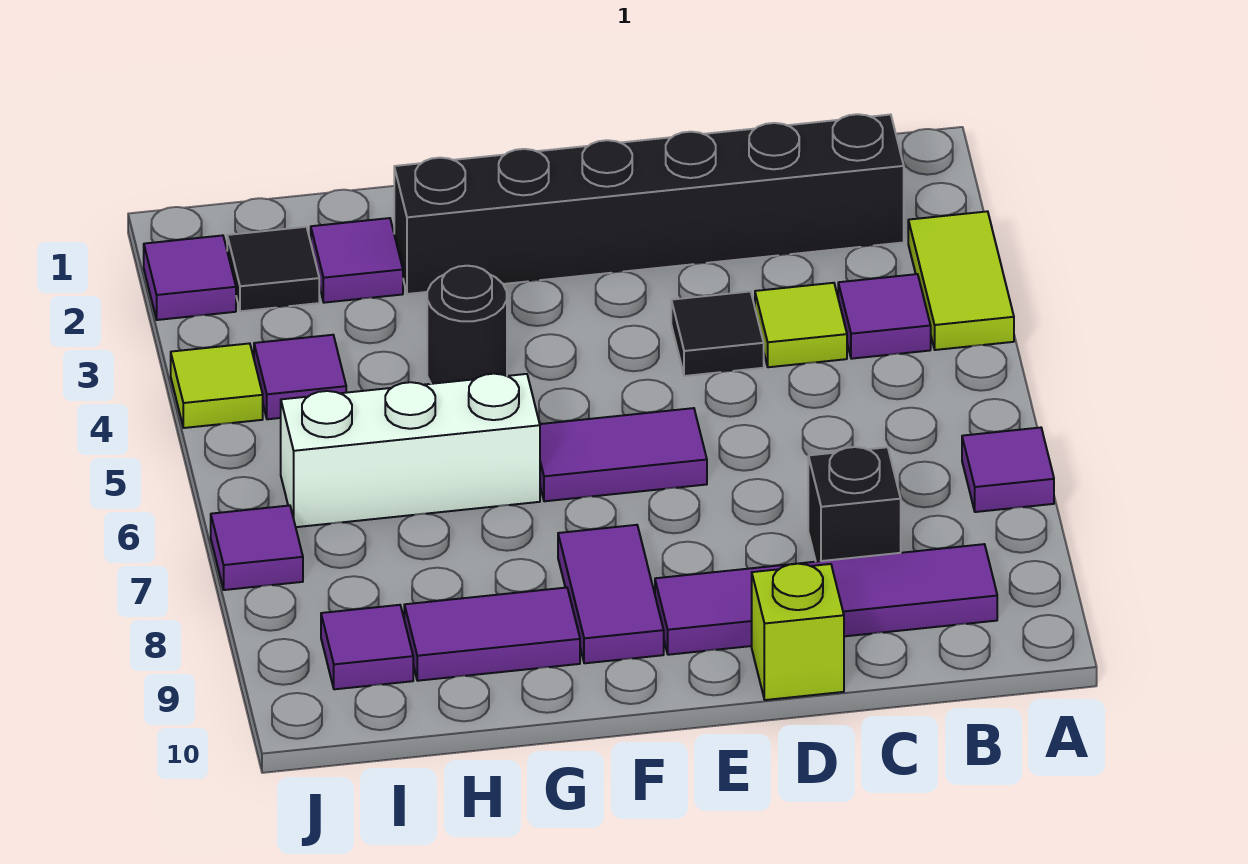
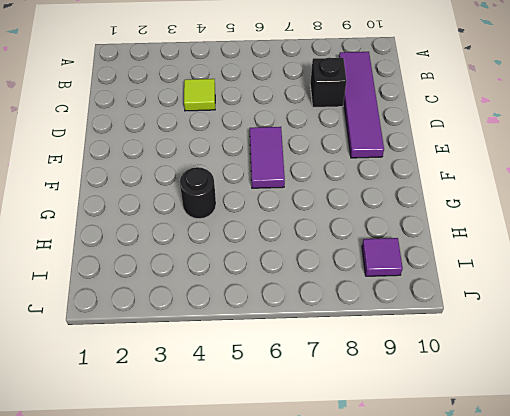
none -> lime 1x2 tile [908,211,1014,350]
none -> purple 1x1 tile [962,428,1054,512]
none -> black 1x6 brick [394,114,904,294]

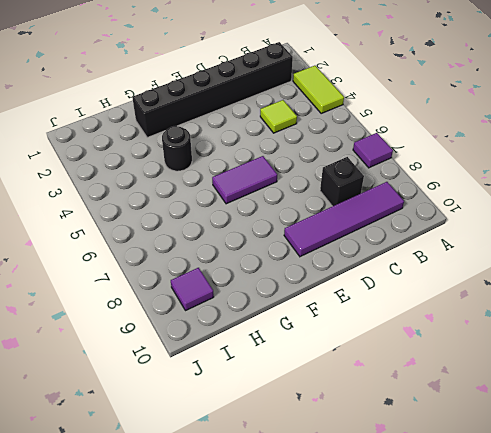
none -> purple 1x1 tile [838,274,931,359]
none -> black 1x1 tile [671,291,764,376]
none -> lime 1x1 brick [752,564,844,700]

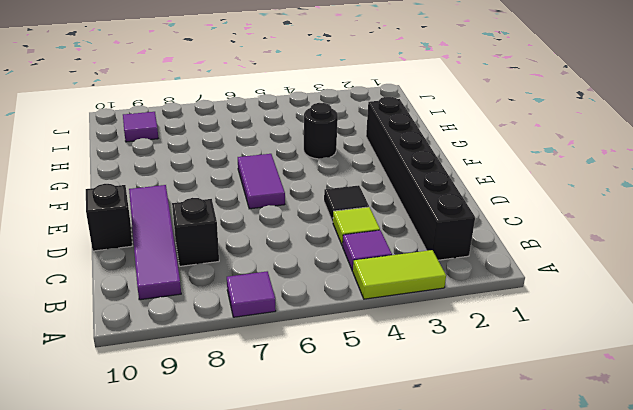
black 1x1 brick [86,184,132,251] -> lime 1x1 brick [752,564,844,700]
none -> purple 1x2 tile [558,525,664,663]
none -> white 1x3 brick [281,374,540,527]
none -> purple 1x2 tile [404,588,580,681]

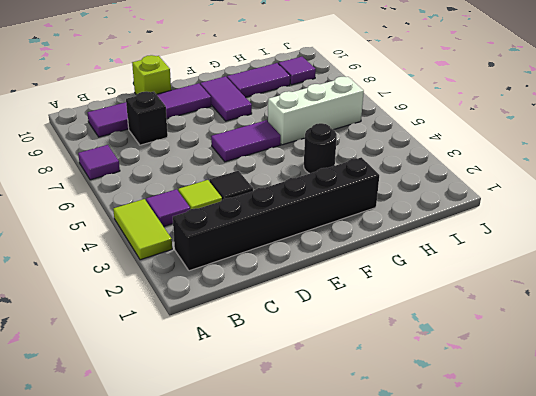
none -> purple 1x1 tile [311,218,403,303]
none -> black 1x1 tile [227,227,319,311]
none -> purple 1x1 tile [254,335,346,419]

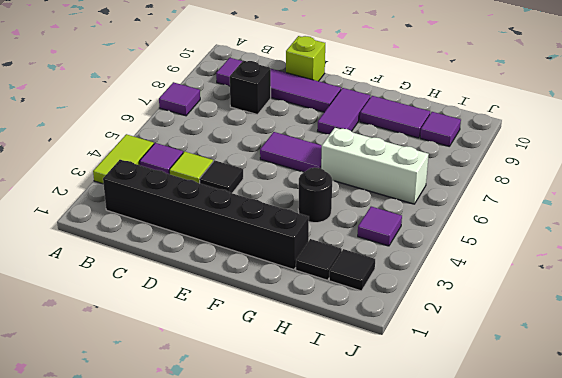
black 1x1 tile [296,239,342,280] -> purple 1x1 tile [311,218,403,303]
none -> purple 1x1 tile [144,235,236,320]
none -> lime 1x1 tile [171,343,263,428]
none -> purple 1x1 tile [211,505,303,590]

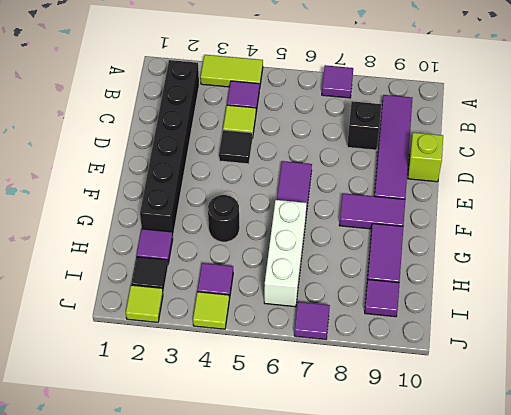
lime 1x1 tile [126,285,163,322] -> purple 1x1 tile [144,235,236,320]

